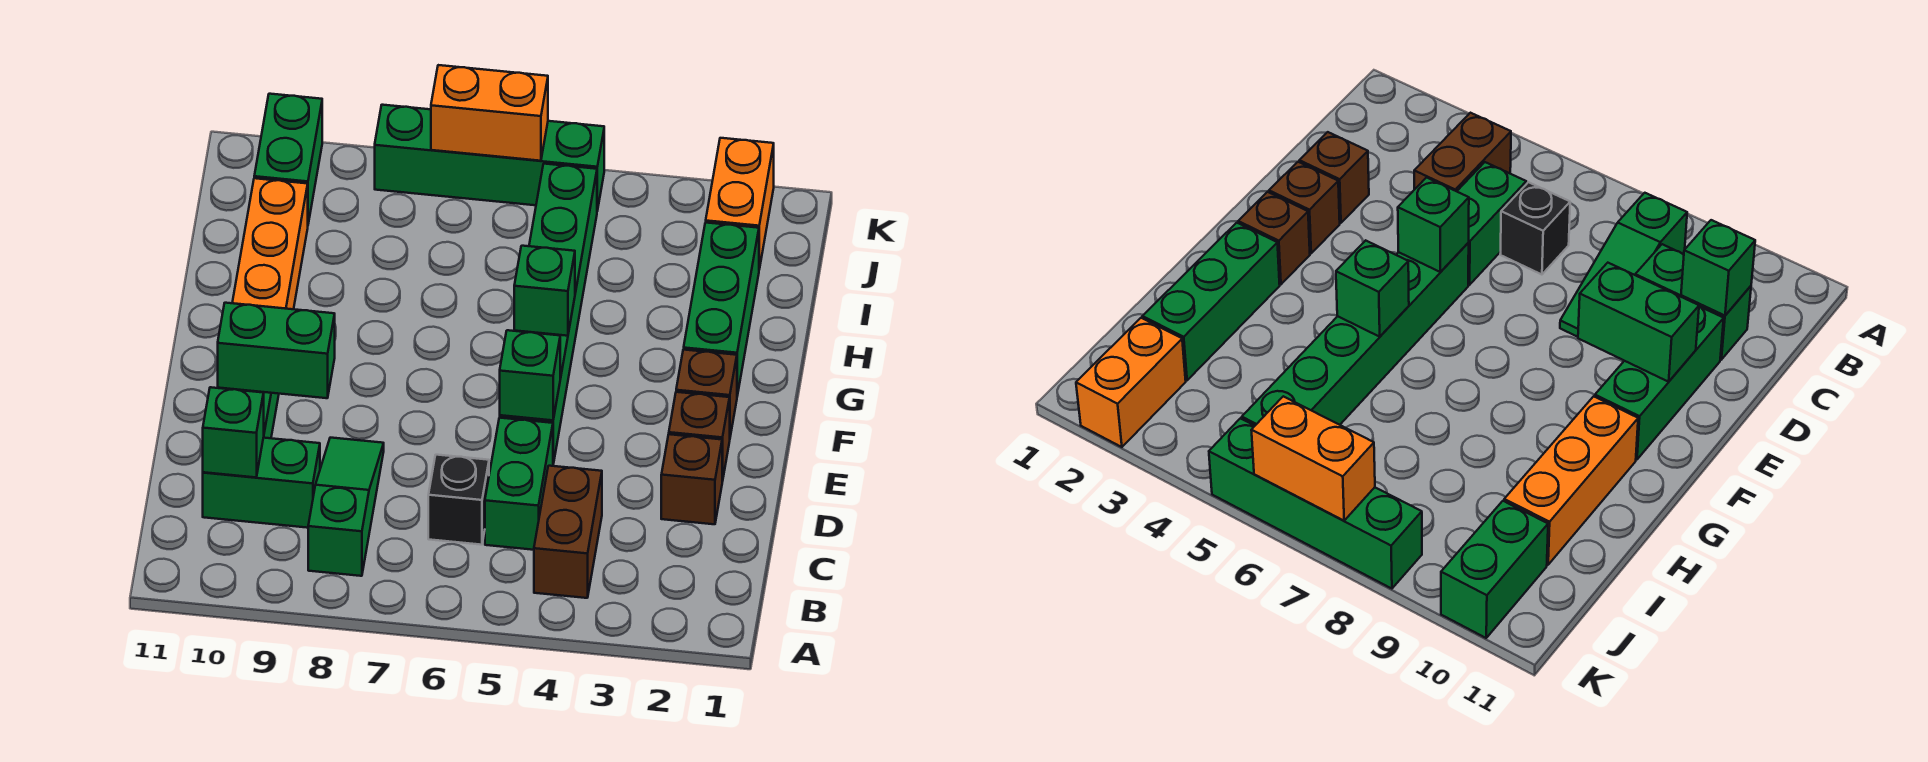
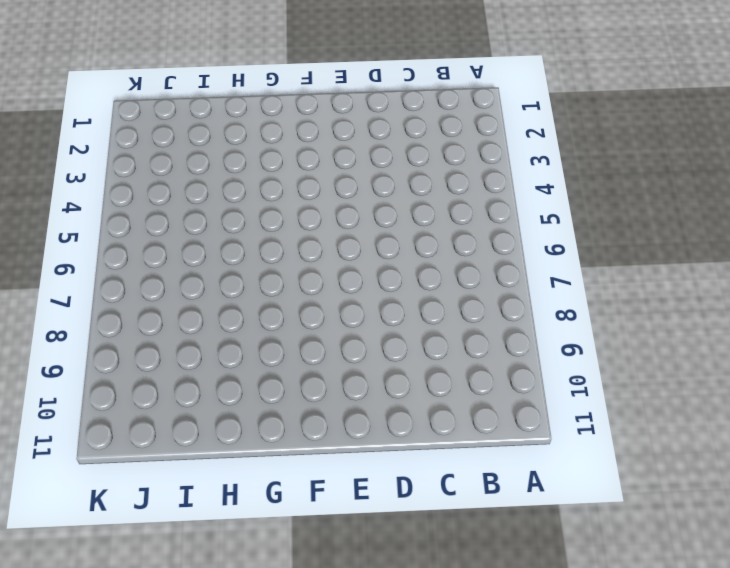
none -> brown 1x2 brick [534,466,602,598]
none -> green 1x3 slope [308,438,384,576]
none -> green 1x2 brick [485,418,553,550]

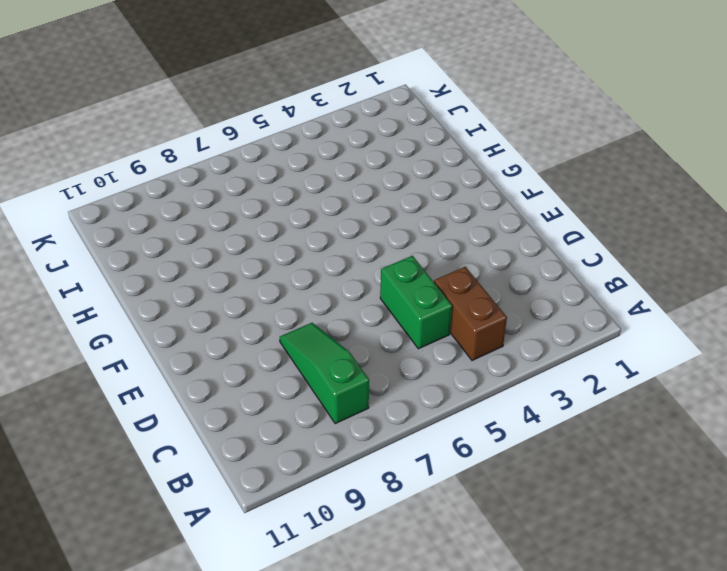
none -> black 1x1 brick [428,455,489,545]
none -> green 1x2 brick [203,438,320,528]
none -> brown 1x1 brick [661,434,722,524]

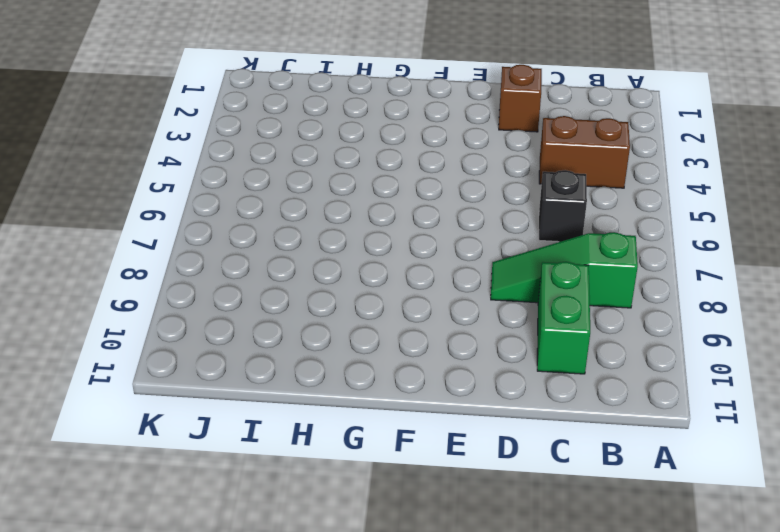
none -> green 1x2 brick [485,418,553,550]
none -> green 1x3 brick [1595,307,1724,460]
none -> brown 1x1 brick [669,392,730,482]

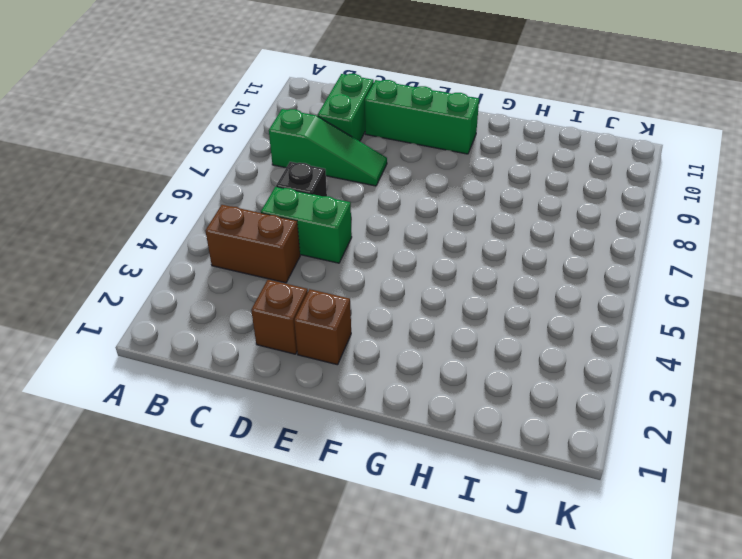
none -> green 1x6 brick [500,164,597,464]
none -> brown 1x1 brick [676,350,737,436]
none -> green 1x3 brick [684,223,759,396]

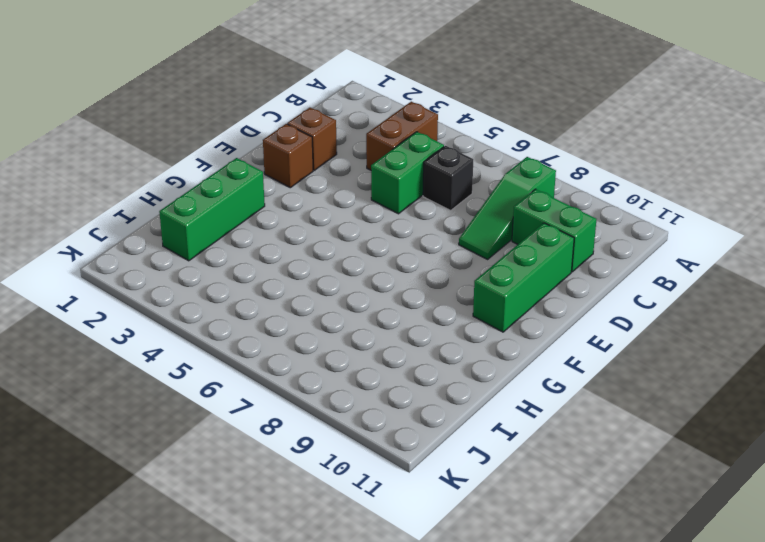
none -> green 1x6 brick [500,164,597,464]
none -> brown 1x1 brick [676,350,737,436]
none -> orange 1x3 brick [232,178,308,309]

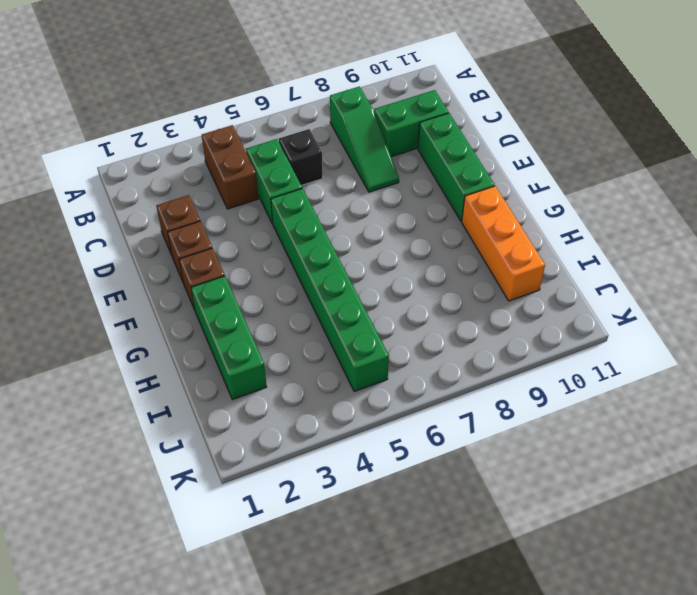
none -> orange 1x2 brick [706,138,774,269]
none -> green 1x2 brick [254,94,322,224]
none -> green 1x4 brick [375,105,604,211]

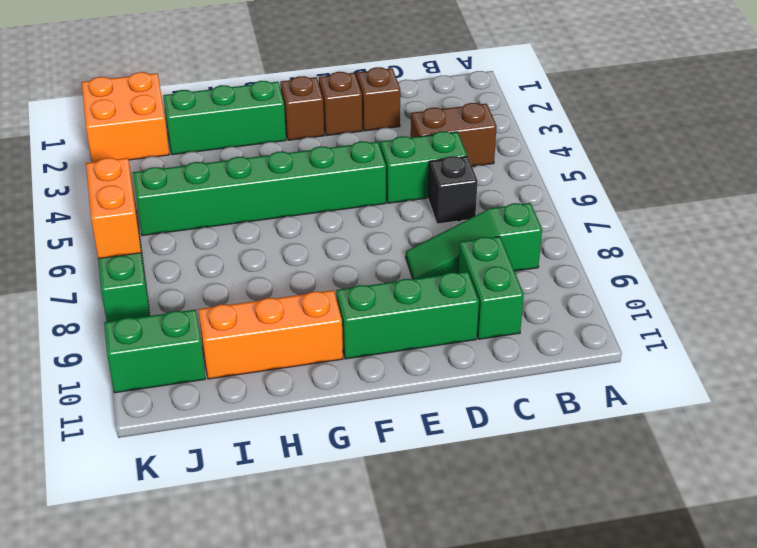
orange 2x2 brick [82,72,169,162] -> orange 1x2 brick [706,138,774,269]
none -> green 1x1 brick [203,387,264,477]
none -> green 1x1 brick [500,330,560,420]
none -> green 1x2 brick [218,303,335,398]

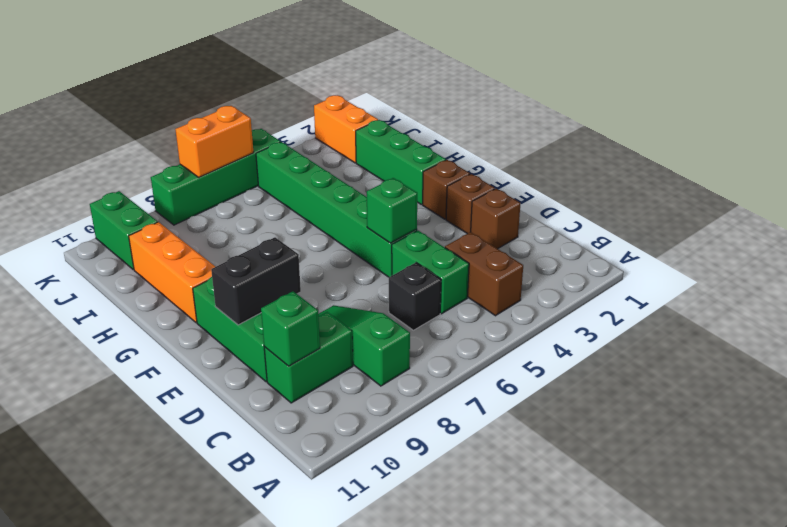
black 1x2 brick [211,237,301,325] -> green 1x2 brick [218,303,335,398]
none -> green 1x1 brick [514,246,575,336]

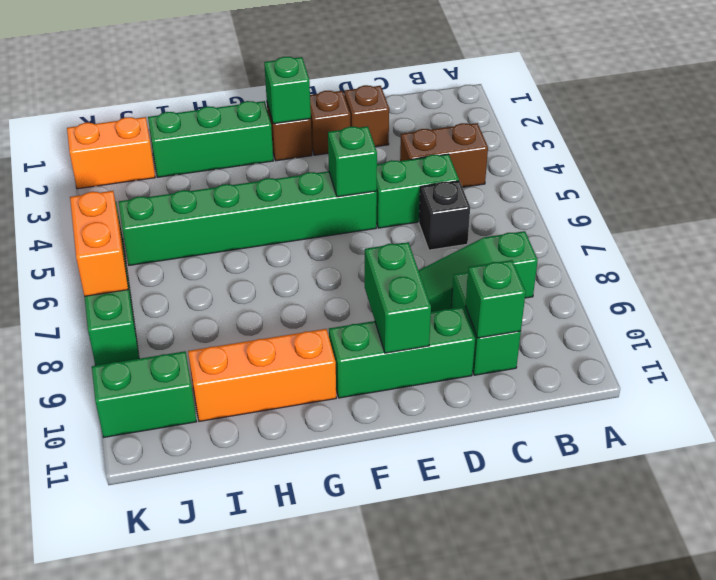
green 1x1 brick [264,57,311,124] -> green 1x1 brick moved to [514,246,575,336]

